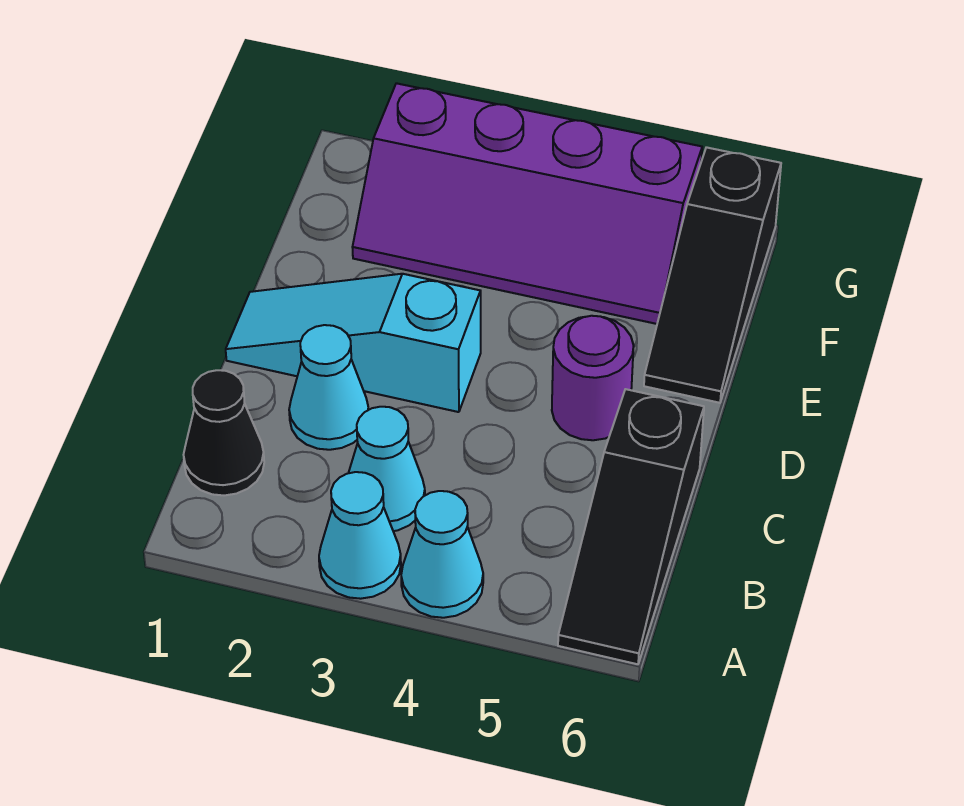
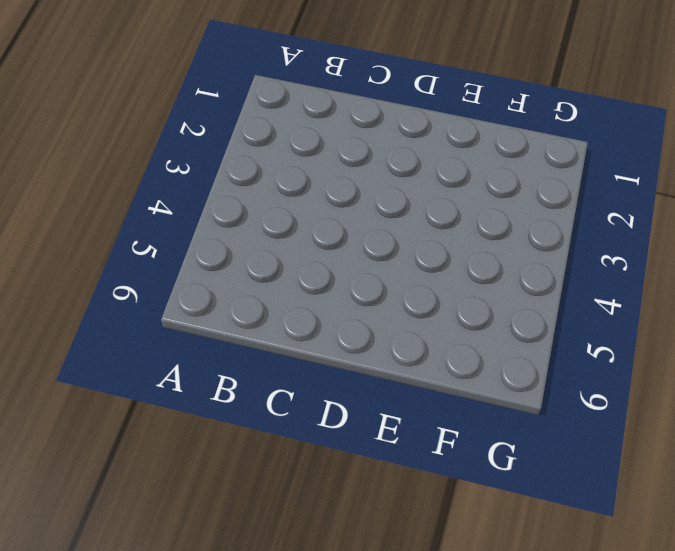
none -> cyan 1x1 cone [319,472,401,599]
none -> cyan 1x1 cone [401,491,483,618]

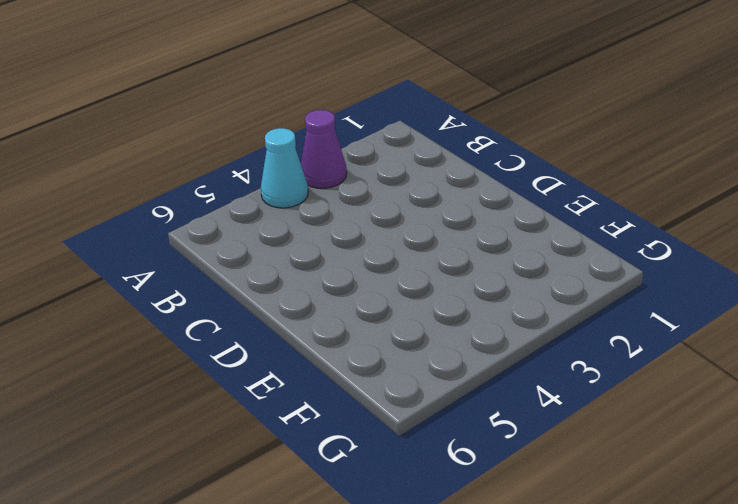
purple 1x1 cone [301,110,347,188] -> cyan 1x1 cone [319,472,401,599]
none -> black 1x3 slope [558,389,704,664]
none -> black 1x1 cone [184,370,264,495]

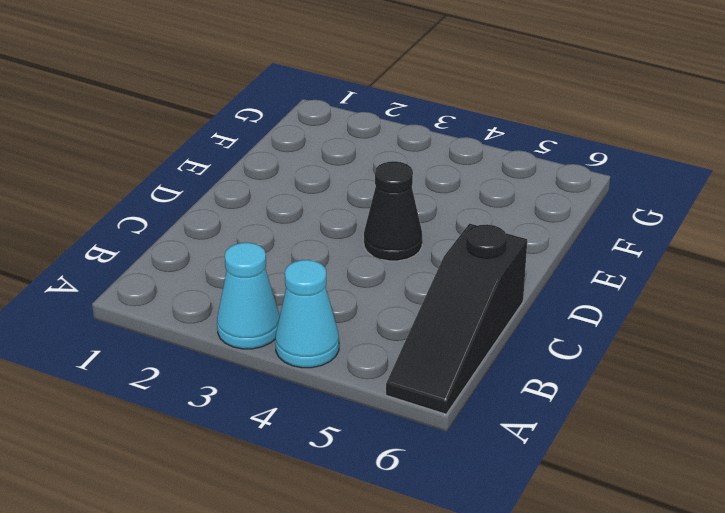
black 1x1 cone [364,161,422,261] -> black 1x1 cone moved to [184,370,264,495]
none -> cyan 1x1 cone [349,407,425,531]
none -> cyan 1x1 cone [289,325,368,450]

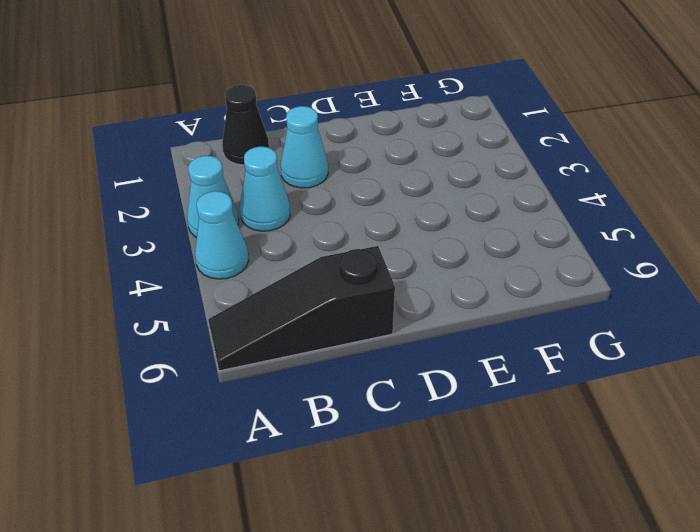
none -> cyan 1x3 slope [226,274,481,412]
none -> purple 1x1 round brick [552,316,634,440]

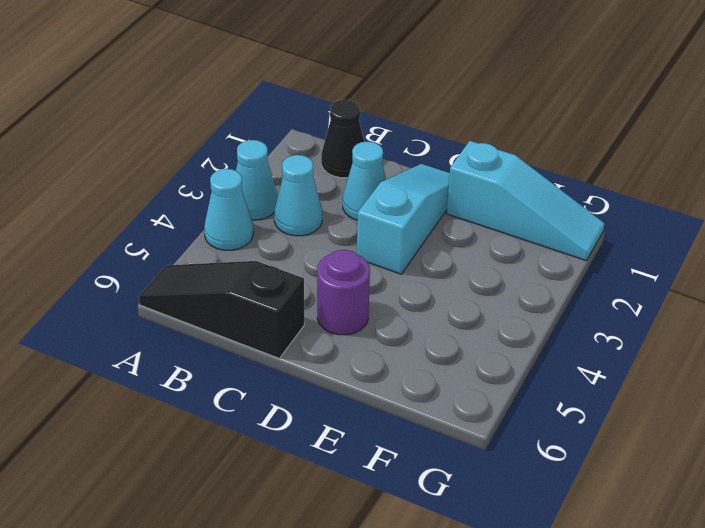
cyan 1x3 slope [447,141,605,261] -> none
none -> black 1x3 slope [644,147,781,403]
none -> purple 2x4 slope [352,83,702,324]

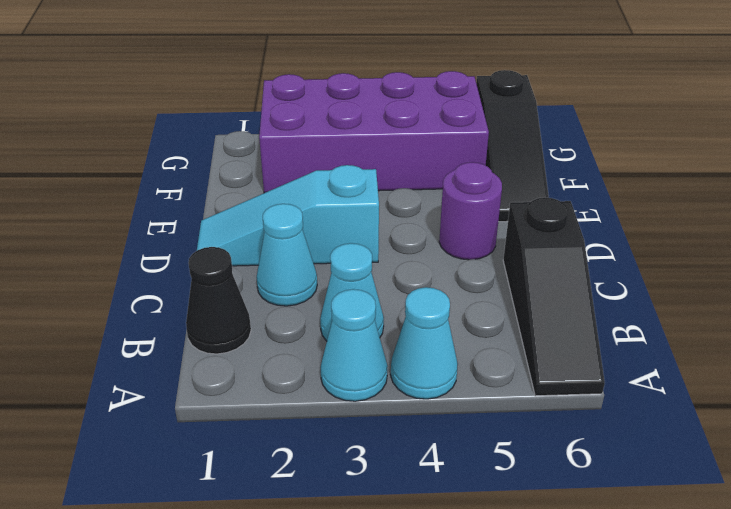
purple 2x4 brick [259,71,489,193] -> purple 2x4 slope [352,83,702,324]

